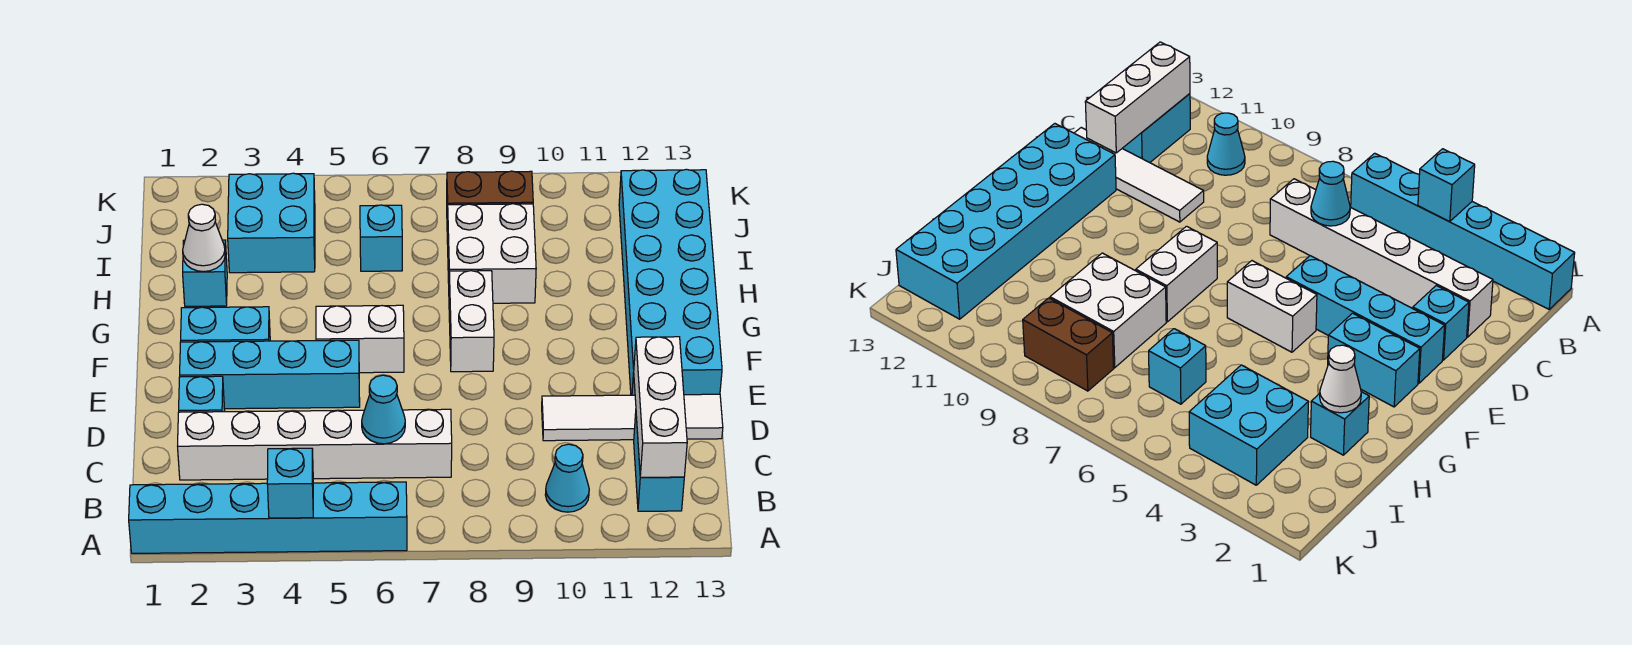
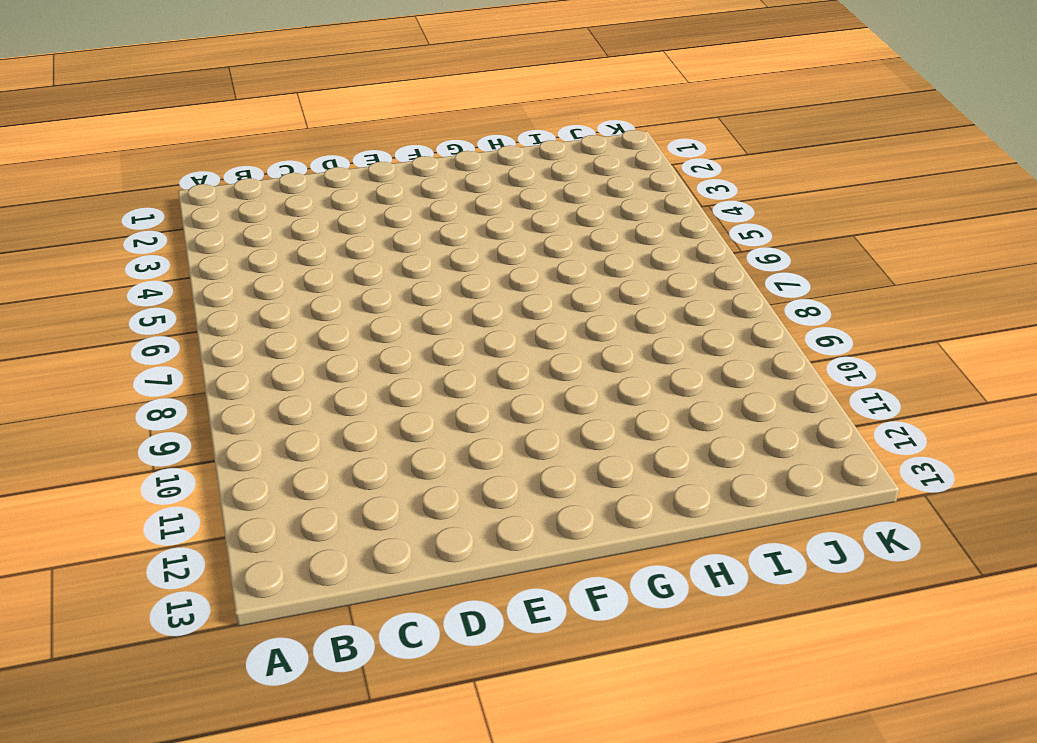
none -> cyan 1x6 brick [129,482,407,553]
none -> cyan 1x1 cone [545,444,589,512]
none -> cyan 1x2 brick [634,414,684,511]

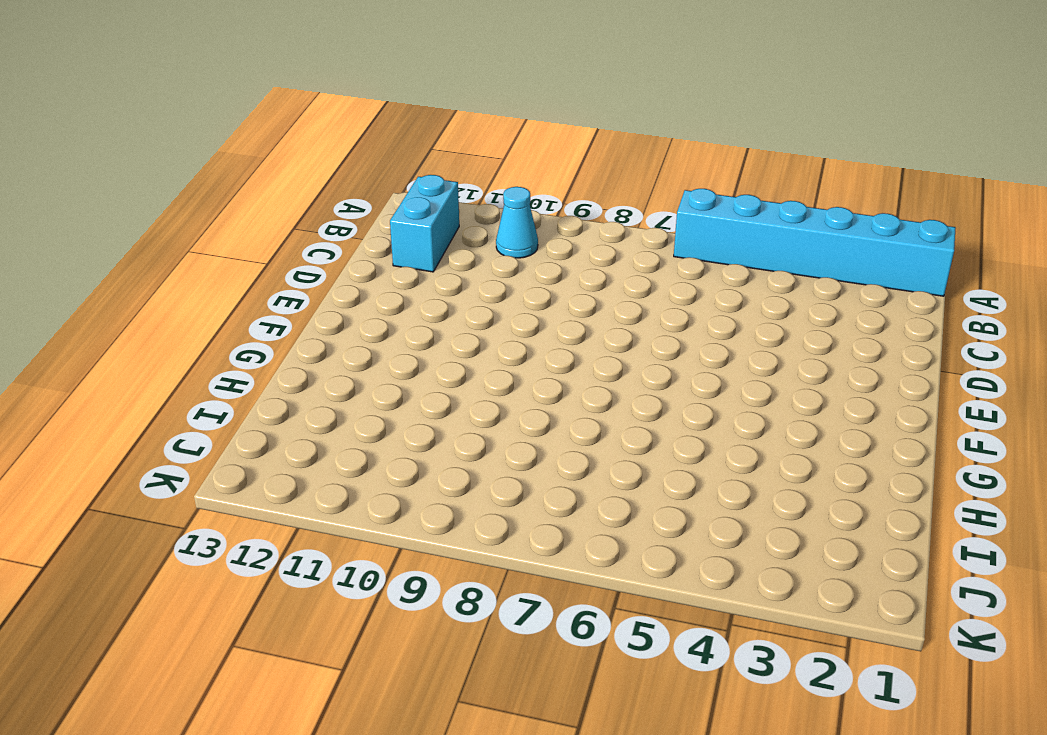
none -> white 1x6 brick [178,409,452,480]
none -> cyan 1x1 brick [179,376,225,412]
none -> white 1x4 tile [542,394,723,441]

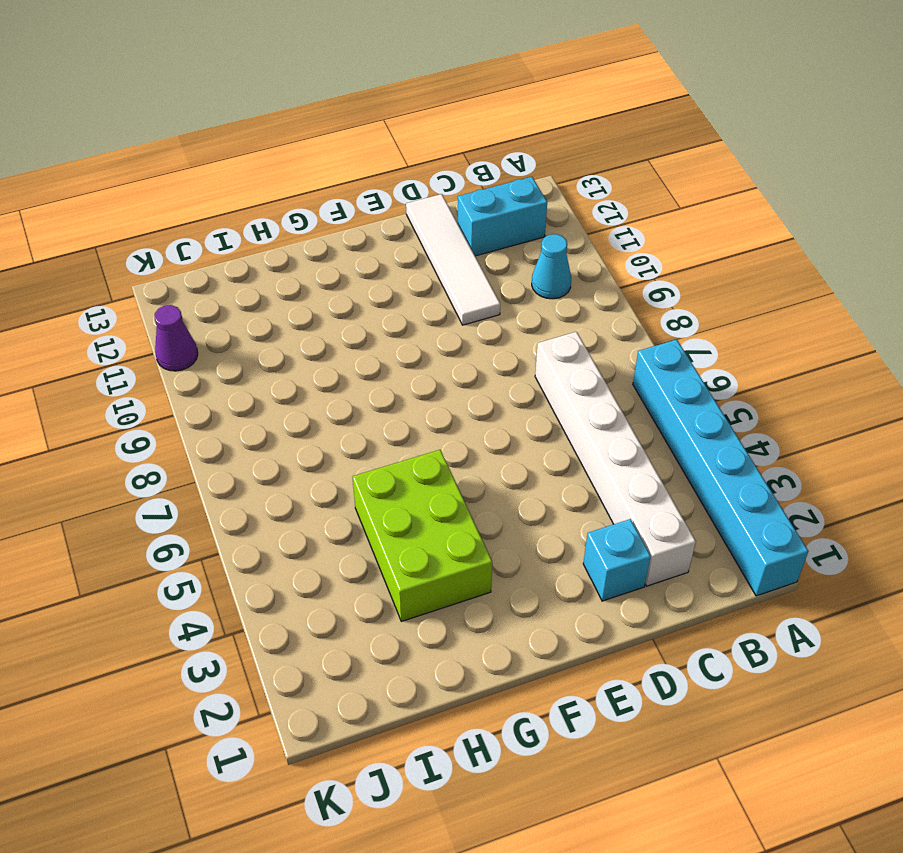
lime 2x3 brick [352,450,492,621] -> none
purple 1x1 cone [155,305,198,371] -> none
none -> cyan 1x4 brick [180,340,360,409]
none -> cyan 2x6 brick [619,169,722,395]
none -> cyan 1x2 brick [181,307,270,342]

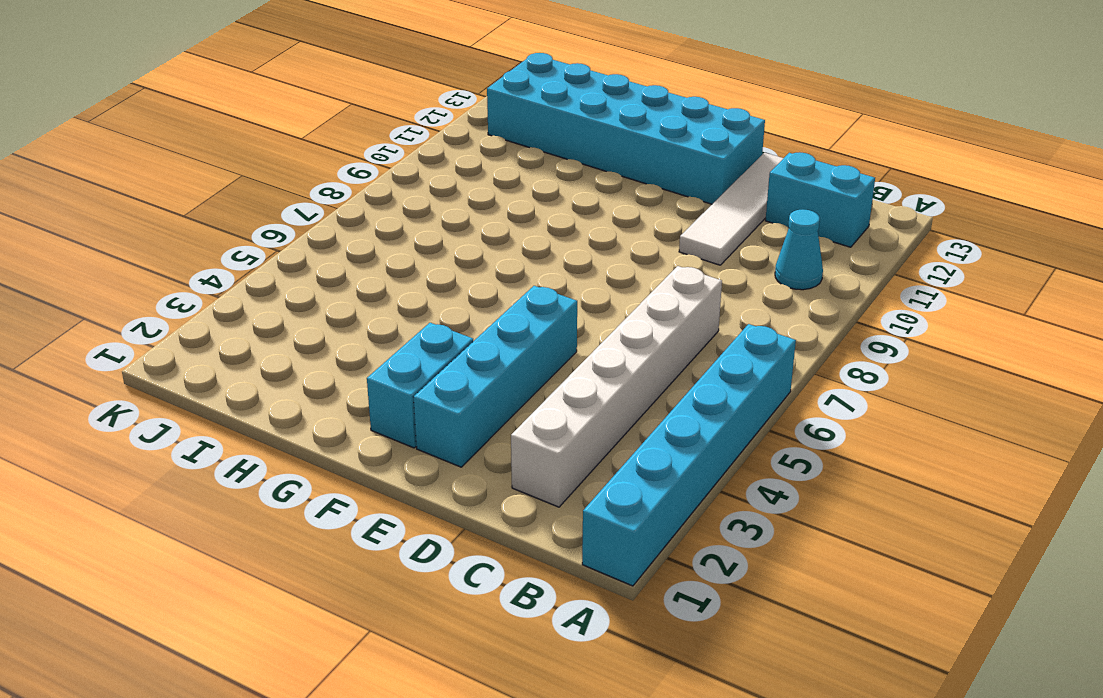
none -> cyan 1x1 brick [179,376,225,412]
none -> white 1x2 brick [316,305,404,373]
none -> white 1x2 brick [449,271,494,372]

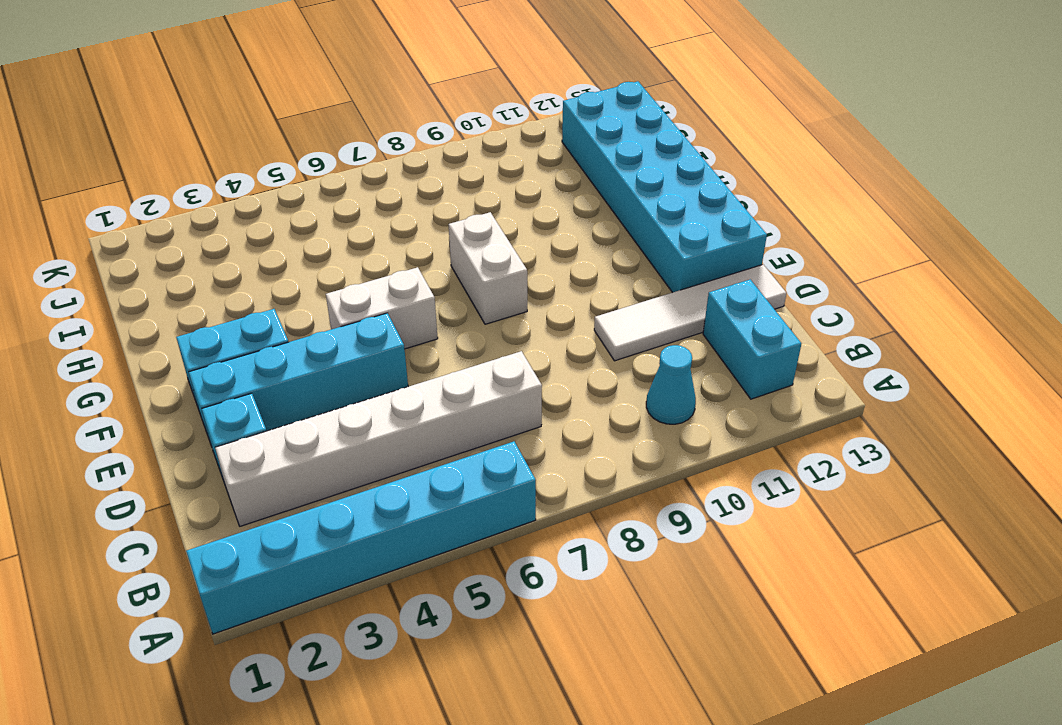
none -> cyan 1x1 brick [183,240,227,306]
none -> white 2x2 brick [447,204,536,303]
none -> cyan 2x2 brick [228,173,315,273]

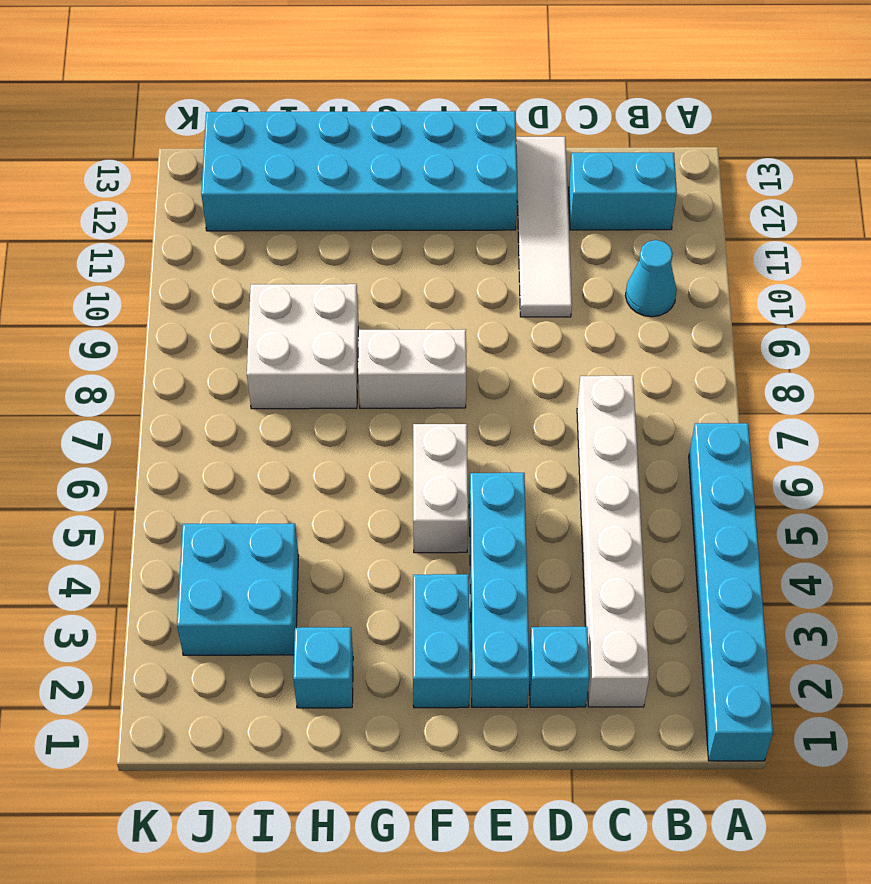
none -> cyan 1x1 brick [360,205,402,271]
none -> brown 1x2 brick [447,171,533,227]
none -> cyan 1x1 brick [267,448,313,518]

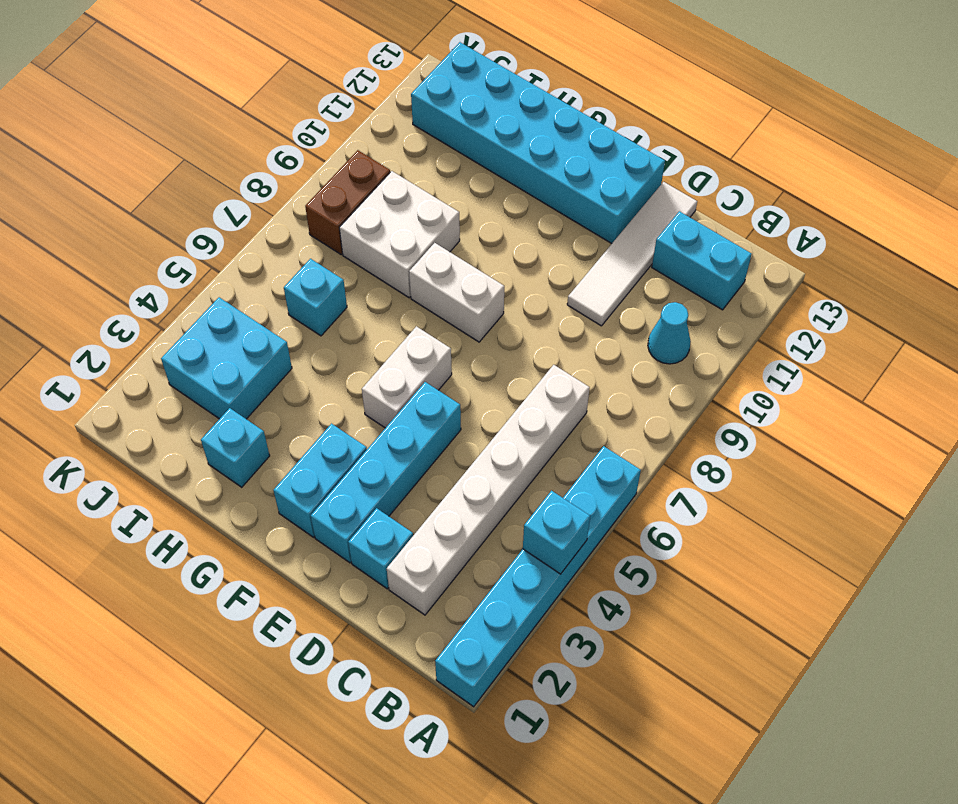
none -> white 1x3 brick [634,337,687,477]
none -> cyan 1x1 cone [362,375,405,444]
none -> white 1x1 cone [183,204,225,272]

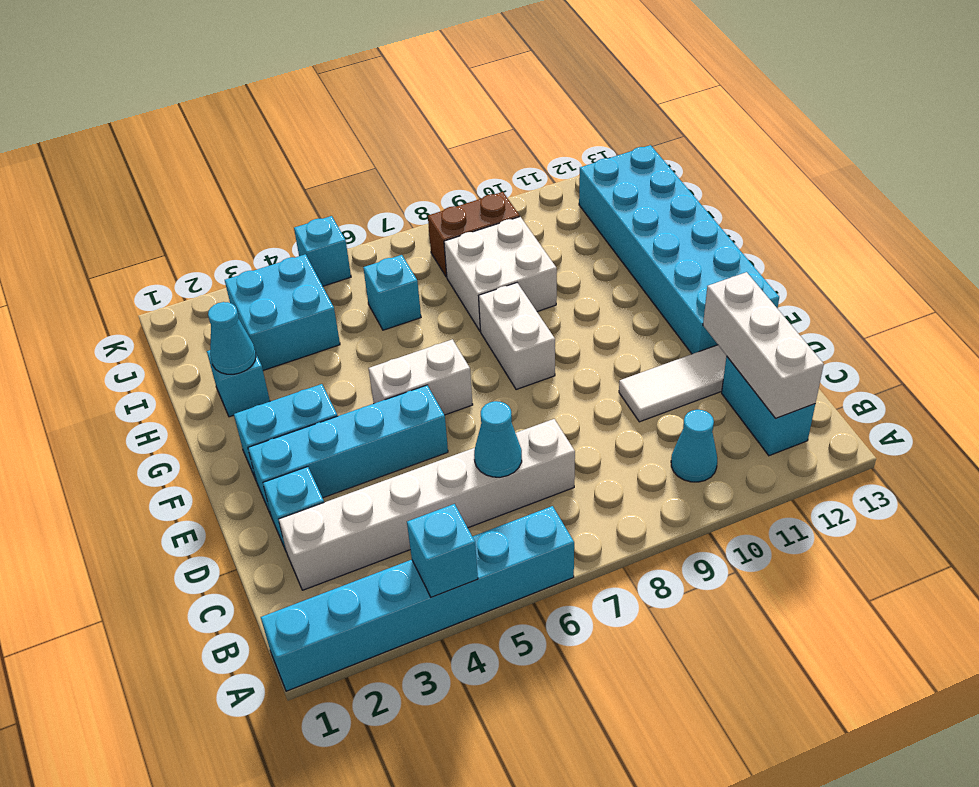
cyan 1x1 cone [208,302,256,374] -> white 1x1 cone [183,204,225,272]
cyan 1x1 brick [294,216,351,286] -> none

